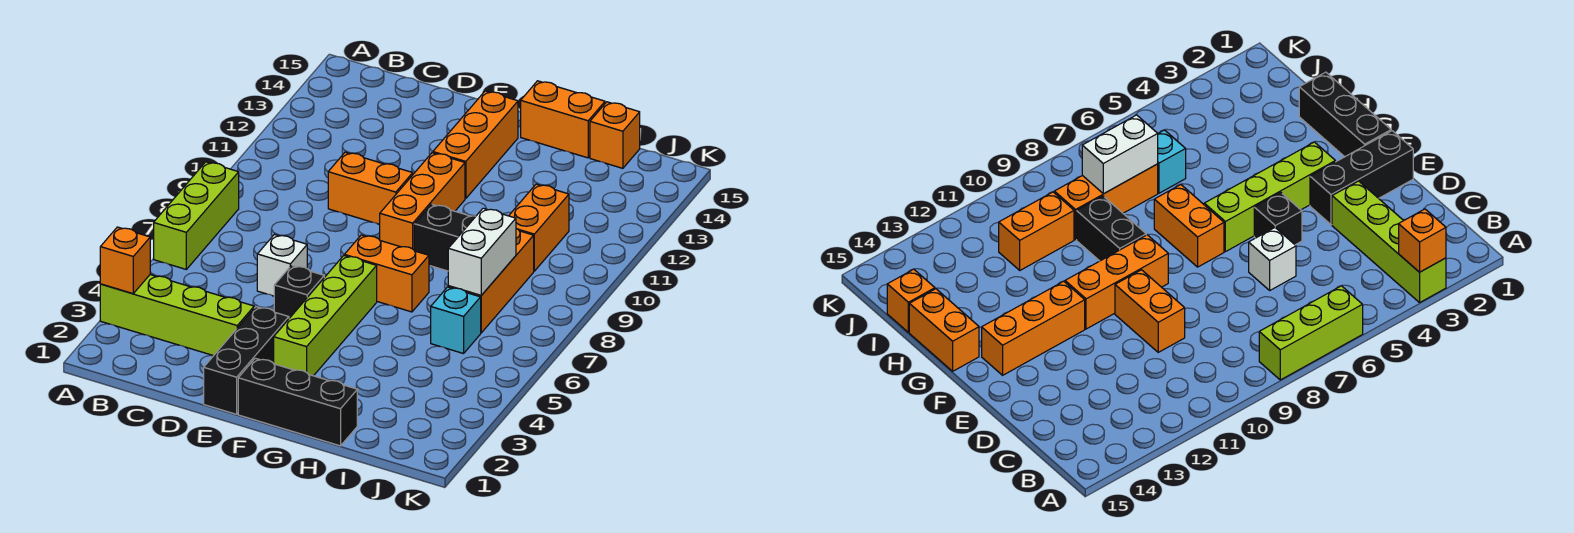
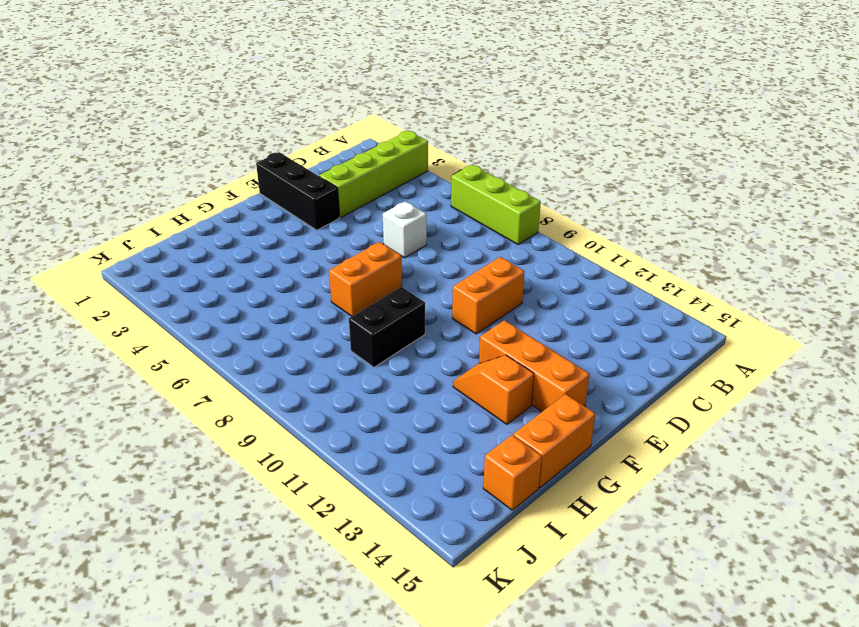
orange 1x2 slope [453,355,534,424] -> none
none -> black 1x1 brick [274,266,324,318]
none -> black 1x3 brick [238,358,357,446]
none -> lime 1x4 brick [274,256,377,376]

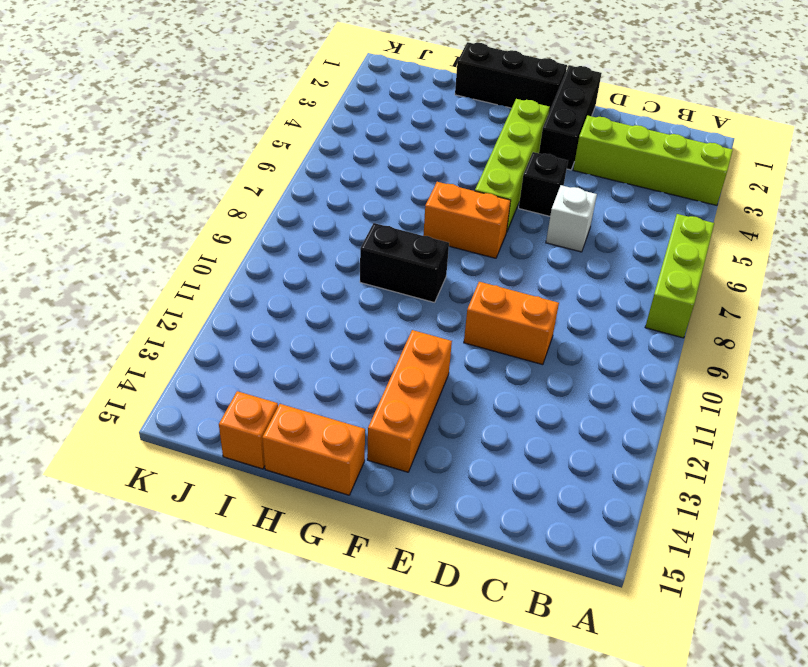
none -> orange 1x3 brick [380,153,465,250]
none -> cyan 1x1 brick [431,287,481,354]
none -> orange 1x3 brick [448,229,534,333]

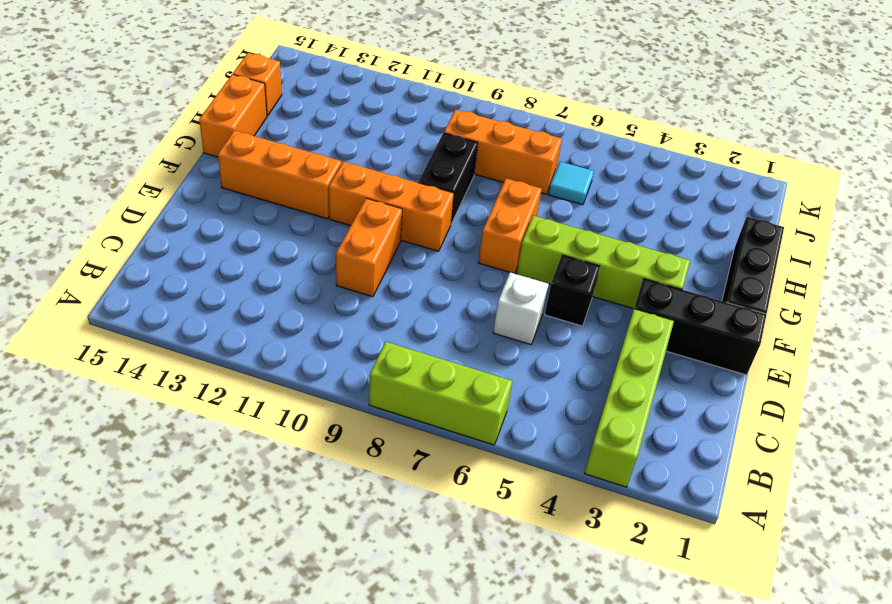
cyan 1x1 tile [548,162,594,205] -> cyan 1x1 brick [431,287,481,354]
none -> orange 1x2 brick [509,184,569,271]
none -> orange 1x1 brick [100,227,150,294]
none -> white 1x2 brick [448,208,516,295]

